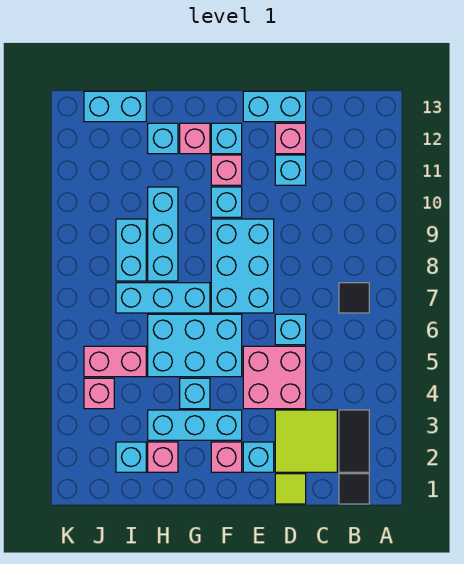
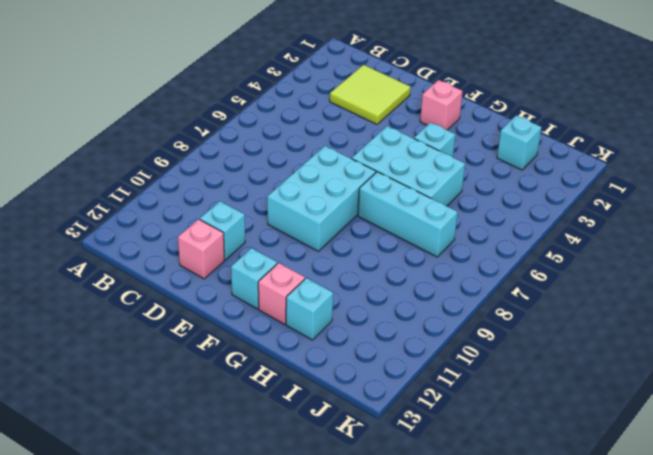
none -> black 1x1 tile [339,474,369,504]
none -> black 1x2 tile [339,410,369,472]
none -> black 1x1 tile [339,283,369,313]

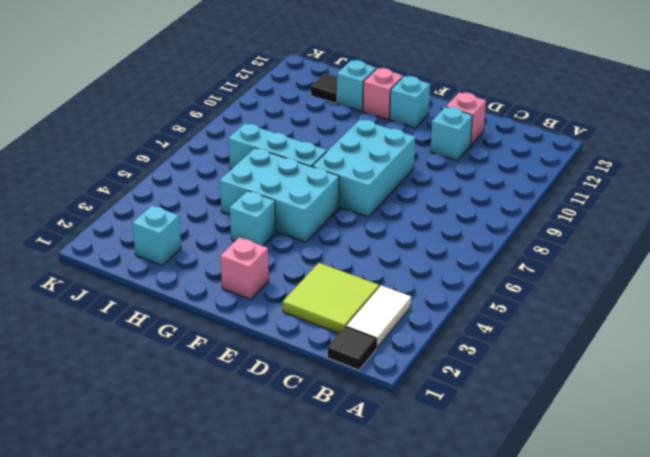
white 1x2 tile [346,286,411,348] -> black 1x2 tile [339,410,369,472]
black 1x1 tile [311,73,337,103] -> black 1x1 tile moved to [339,283,369,313]
none -> lime 1x1 tile [275,474,306,504]
none -> pink 2x2 brick [243,346,306,409]
none -> cyan 1x1 brick [275,314,306,345]

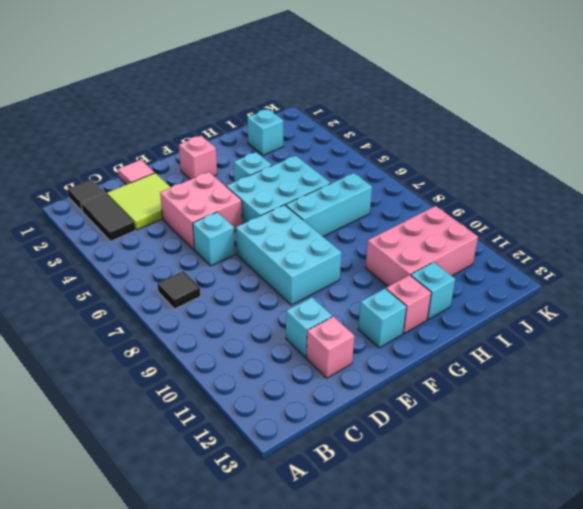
pink 1x1 tile [118,160,155,185] -> lime 1x1 tile [275,474,306,504]
pink 2x3 brick [366,206,478,286] -> cyan 1x3 brick [148,187,178,281]
none -> cyan 1x2 brick [243,91,306,122]
none -> cyan 1x1 brick [243,442,274,472]
none -> cyan 1x3 brick [148,410,242,440]

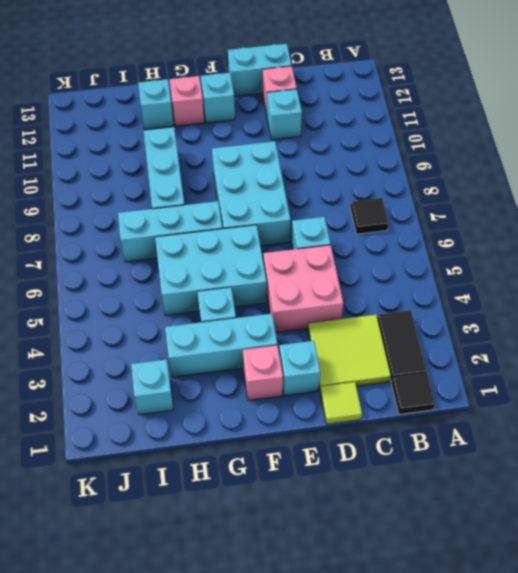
none -> cyan 1x1 brick [211,187,242,217]
none -> pink 1x1 brick [211,155,242,185]
none -> pink 1x1 brick [148,442,178,472]

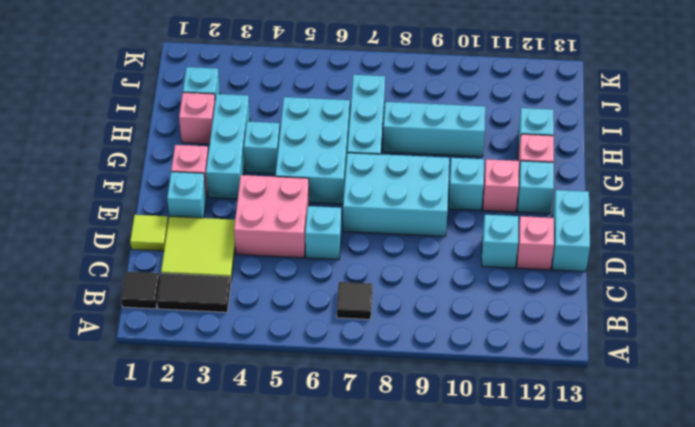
none -> pink 1x2 brick [84,346,146,377]
none -> cyan 1x2 brick [116,219,146,281]
none -> cyan 1x2 brick [84,91,146,122]

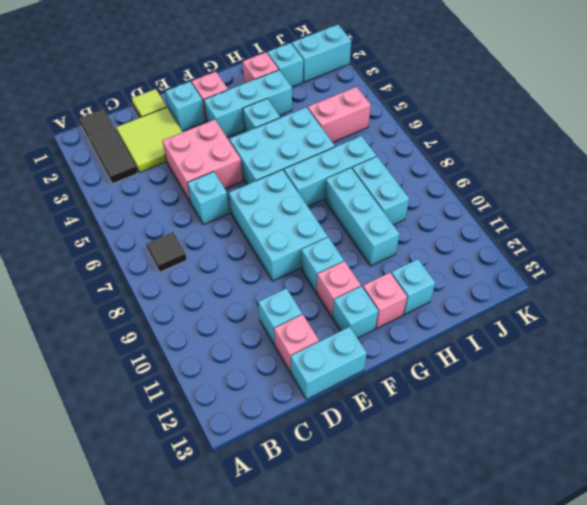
cyan 1x2 brick [292,25,351,82] -> cyan 1x2 brick moved to [84,91,146,122]
none -> pink 1x1 brick [84,378,114,409]

